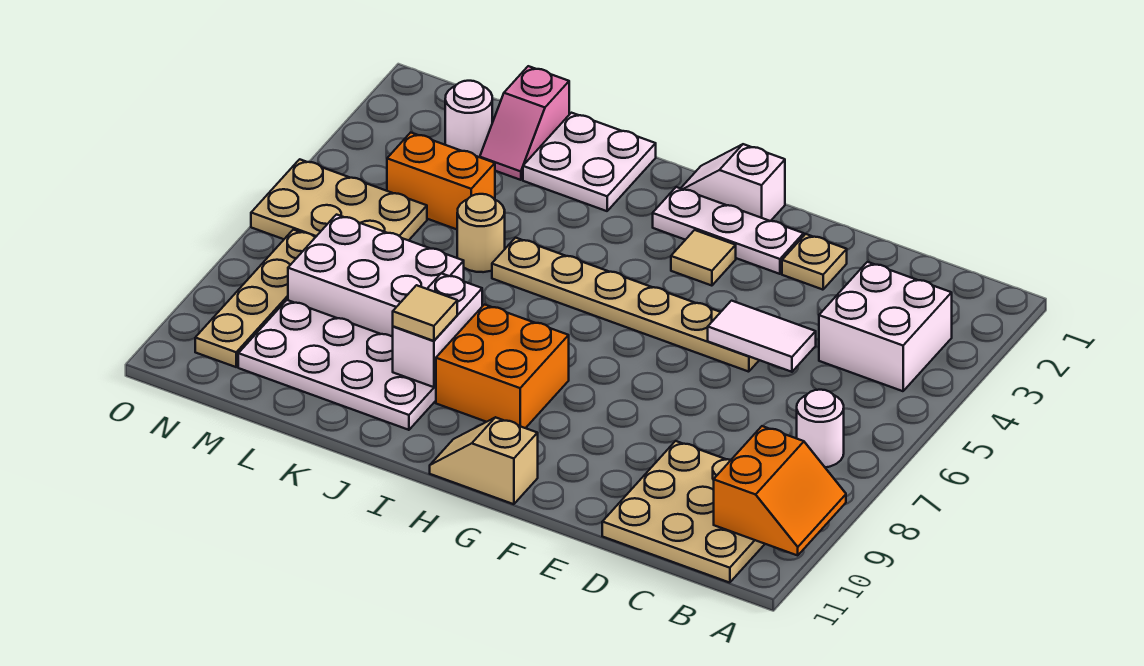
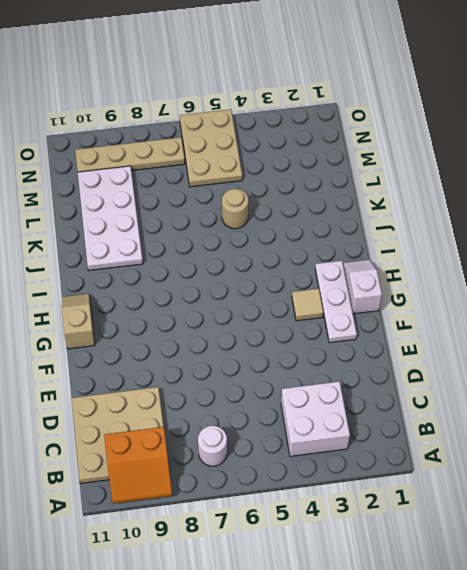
none -> tan 1x1 plate [782,234,847,290]
none -> tan 1x6 plate [492,238,759,372]
none -> orange 2x2 brick [436,305,569,428]

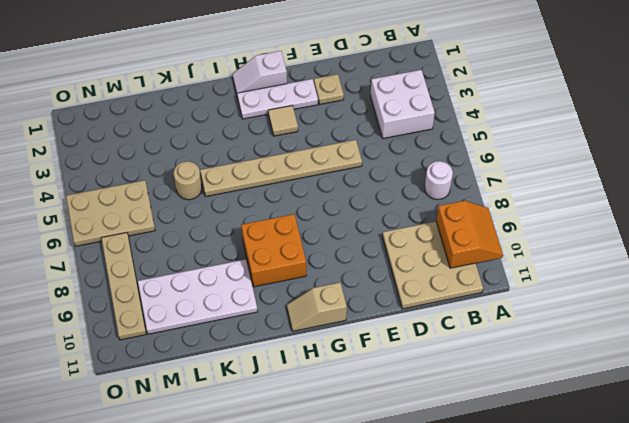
none -> white 2x2 plate [523,113,656,211]
none -> white 2x3 brick [288,215,464,337]
none -> pink 1x2 slope [480,66,569,180]

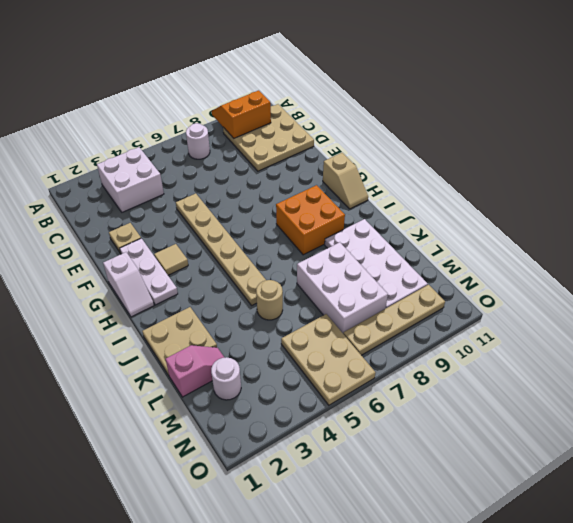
tan 2x2 plate [142,307,217,375] -> white 2x2 plate [523,113,656,211]
none -> orange 1x2 brick [387,133,495,229]
none -> white 1x2 tile [708,301,816,372]
none -> white 1x2 brick [393,273,482,387]

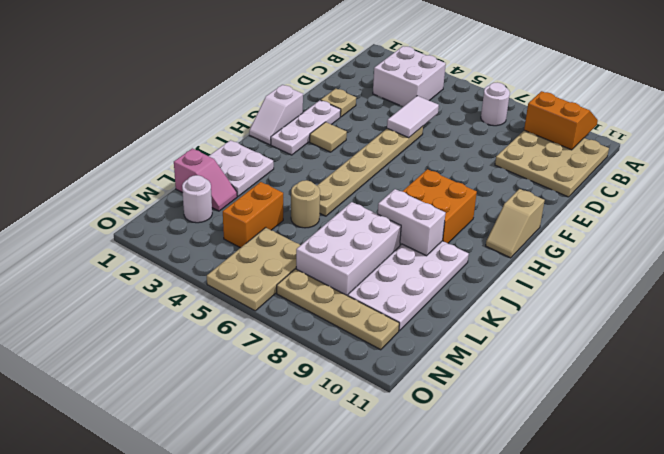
none -> tan 1x1 tile [393,285,457,341]

